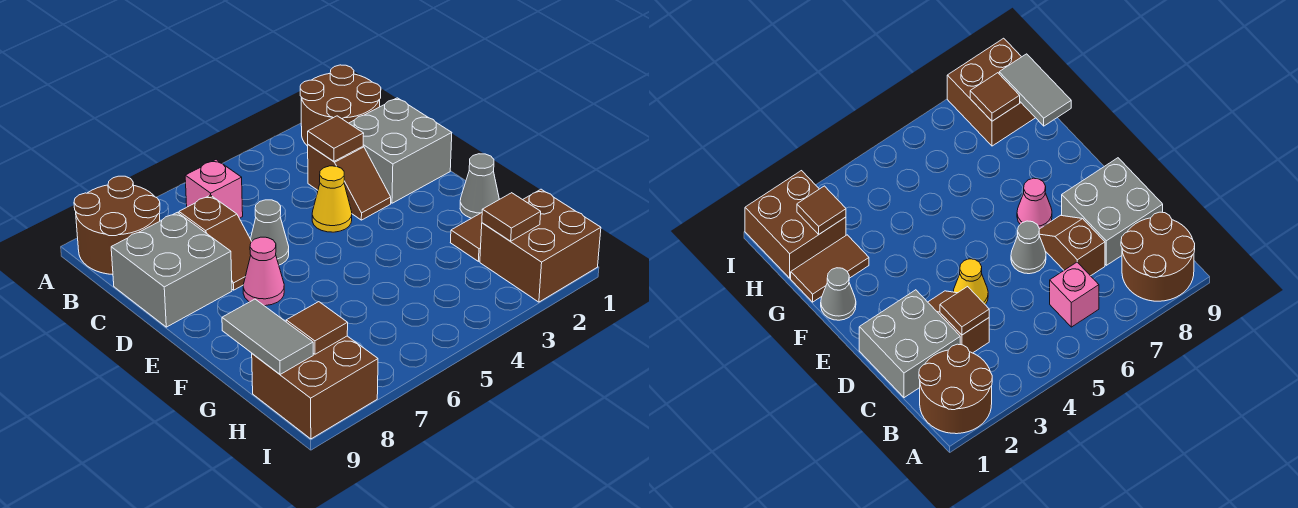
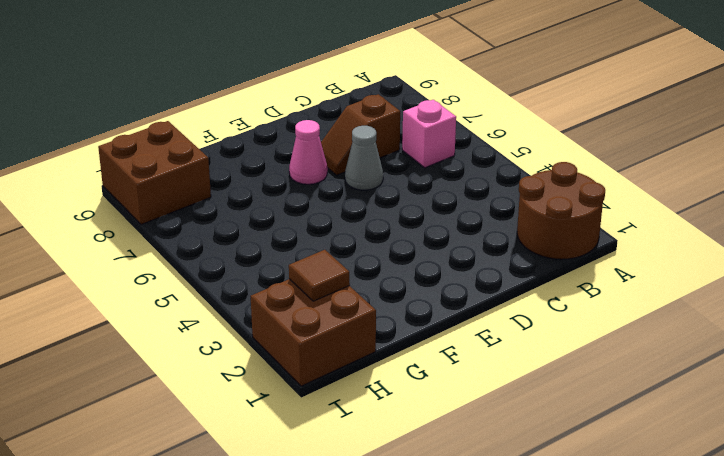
none -> brown 2x2 round brick [74,176,160,275]
none -> grey 2x2 brick [349,98,452,203]
none -> brown 1x2 slope [308,145,391,220]

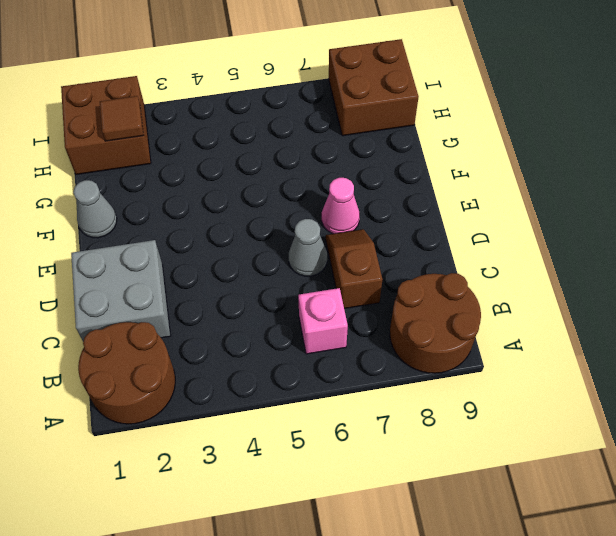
none -> brown 1x2 slope [308,145,391,220]
none -> grey 2x2 brick [111,212,232,327]
none -> yellow 1x1 cone [312,166,352,232]

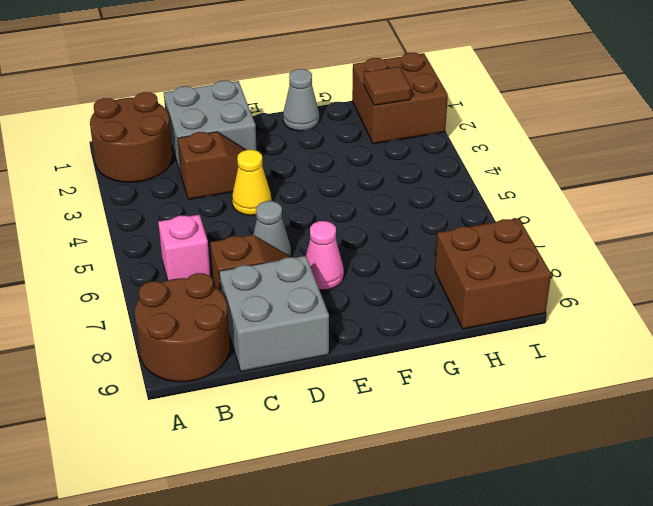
none -> brown 1x2 tile [450,213,482,261]
none -> brown 1x1 tile [308,116,364,161]
none -> grey 1x2 tile [222,299,313,374]

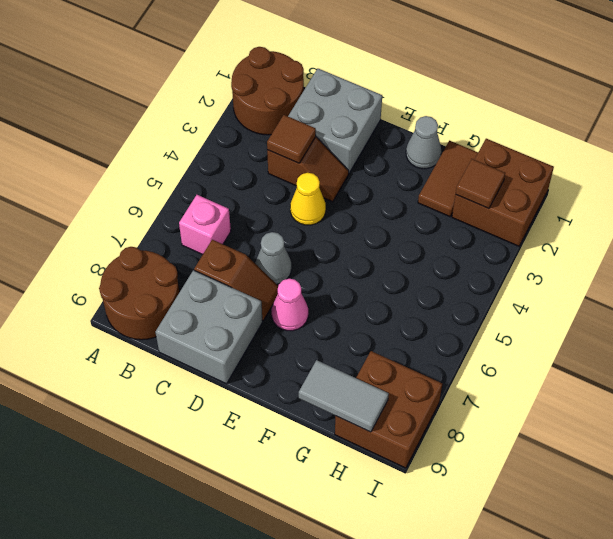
none -> brown 1x1 tile [286,302,348,354]

